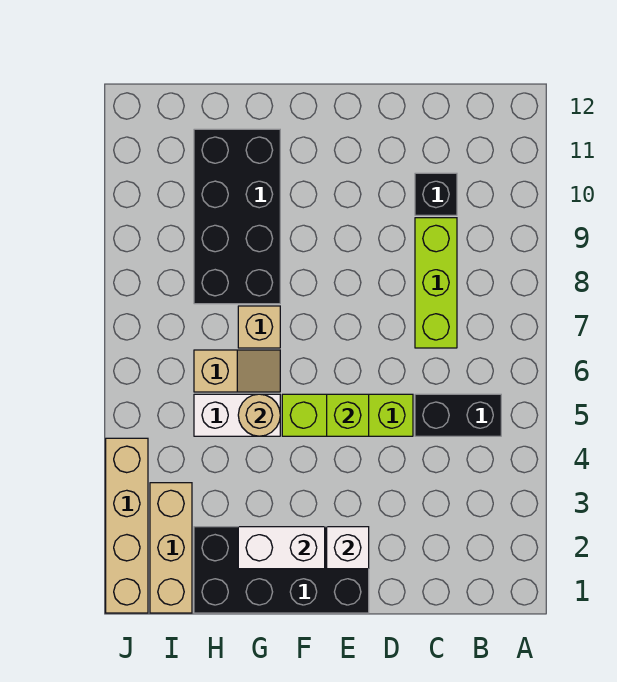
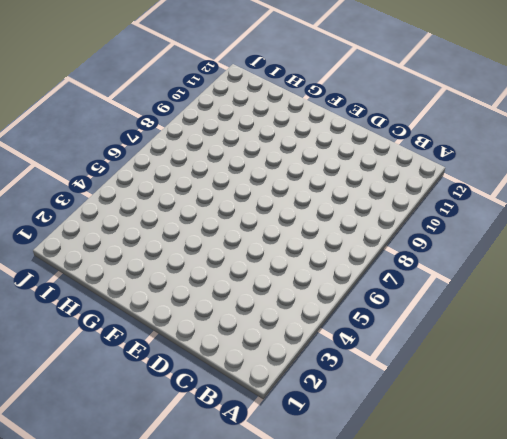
none -> black 1x2 brick [415,394,501,436]
none -> lime 1x3 brick [415,218,457,348]
none -> black 1x1 brick [415,173,457,215]

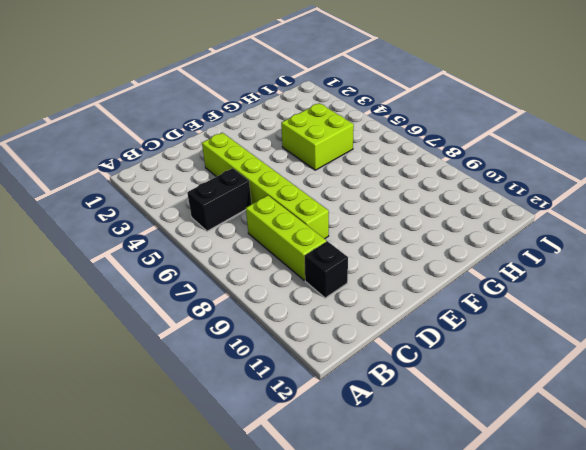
lime 1x6 brick [202,133,329,239] -> lime 1x3 brick [282,394,413,436]
lime 2x2 brick [281,103,354,170] -> white 1x2 brick [194,394,280,436]
none -> black 2x4 brick [194,527,369,613]
none -> tan 1x2 slope [194,350,280,392]
none -> tan 1x1 brick [238,306,280,348]

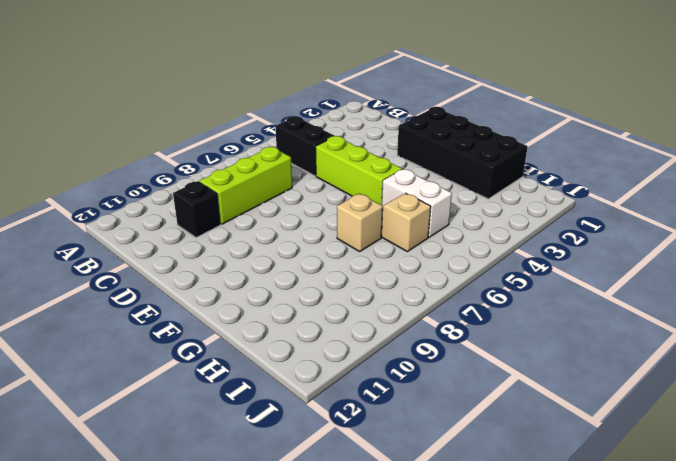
none -> black 2x4 brick [194,129,280,304]
none -> tan 1x3 brick [150,483,192,613]
none -> tan 1x4 brick [106,438,148,613]

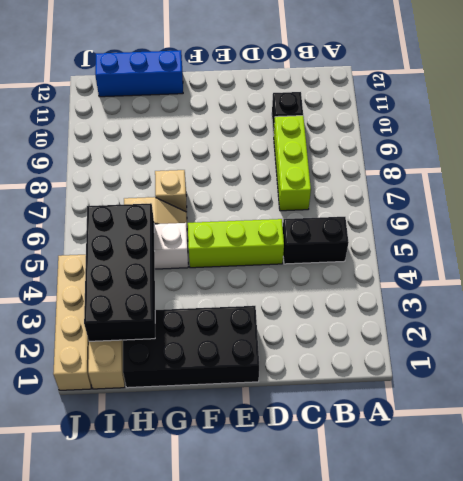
blue 1x3 brick [95,50,183,97] -> none
black 2x4 brick [84,203,155,341] -> black 2x4 brick moved to [194,129,280,304]
none -> white 1x1 brick [327,527,369,569]
none -> lime 1x1 brick [327,394,369,436]
none -> white 1x2 brick [238,527,325,569]

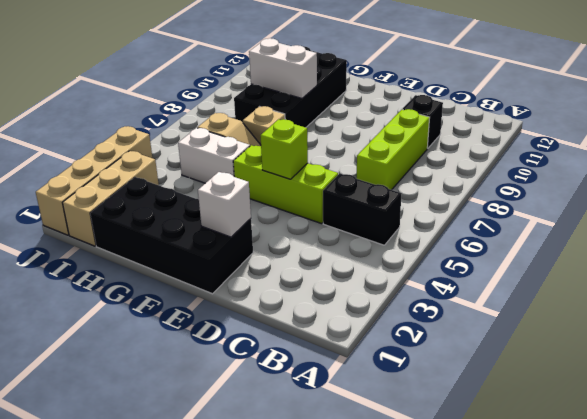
white 1x2 brick [249,38,317,98] -> white 1x2 brick moved to [238,527,325,569]
none -> tan 1x1 round brick [238,394,280,436]

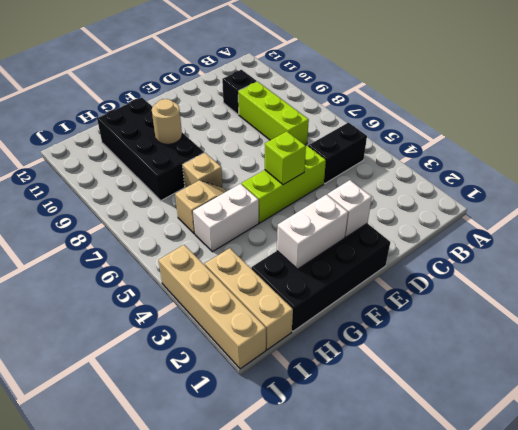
tan 1x1 round brick [152,99,182,144] -> tan 1x1 round brick moved to [238,394,280,436]

